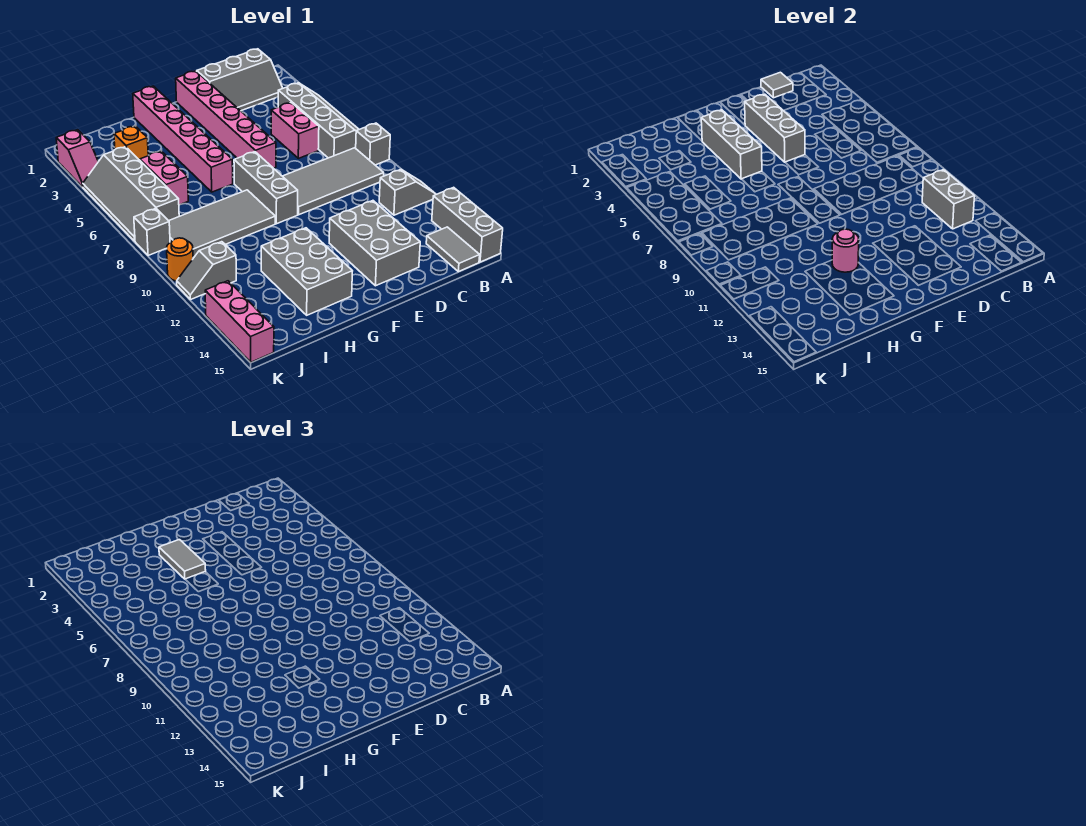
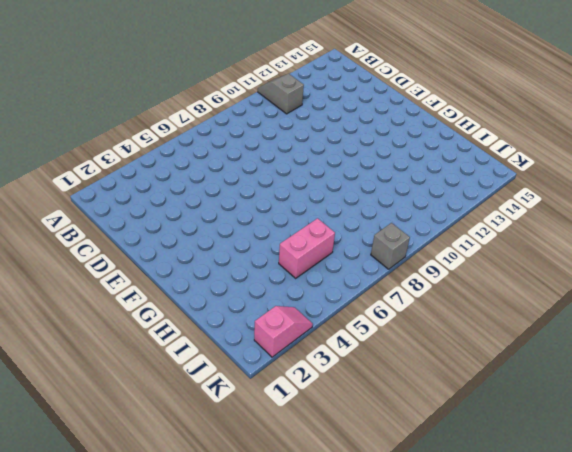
none -> grey 2x4 slope [278,83,359,158]
none -> grey 1x1 brick [356,123,390,165]
none -> grey 1x3 brick [432,187,503,262]

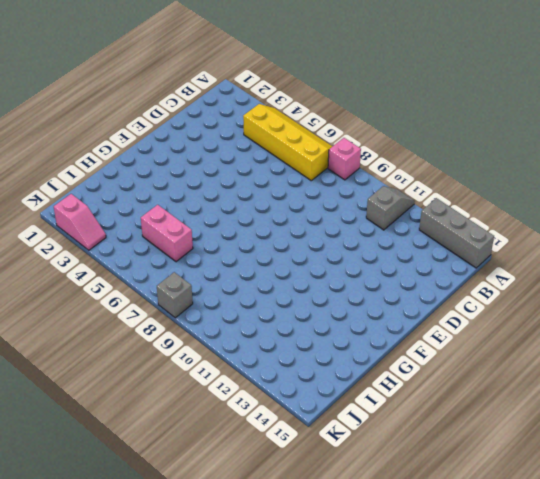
yellow 2x4 slope [243,104,332,181] -> grey 2x4 slope [278,83,359,158]
pink 1x1 brick [328,138,361,180] -> grey 1x1 brick [356,123,390,165]
none -> grey 2x3 slope [197,49,283,111]
none -> grey 2x4 tile [283,148,384,215]
none -> grey 1x2 tile [426,227,480,272]

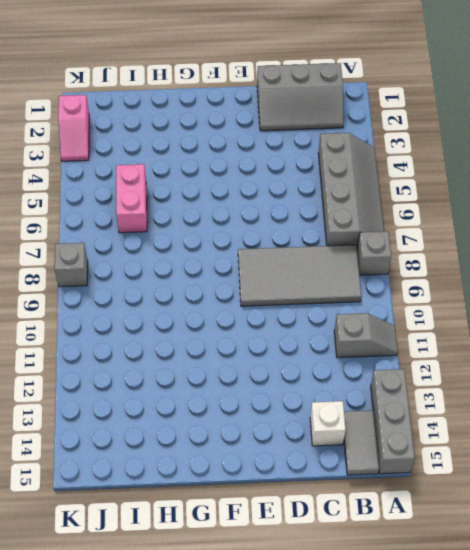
white 1x1 brick [310,401,346,446] -> none
none -> pink 1x2 brick [271,103,319,158]
none -> grey 2x3 brick [329,201,420,286]
none -> pink 1x6 brick [176,71,276,168]

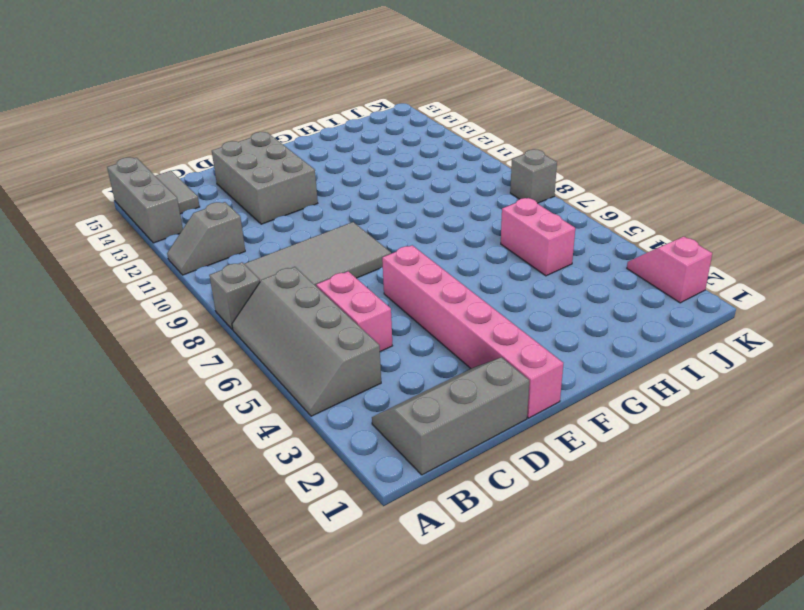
none -> grey 1x3 brick [234,152,298,224]
none -> pink 1x6 brick [133,86,233,192]
none -> grey 2x4 tile [169,190,275,257]

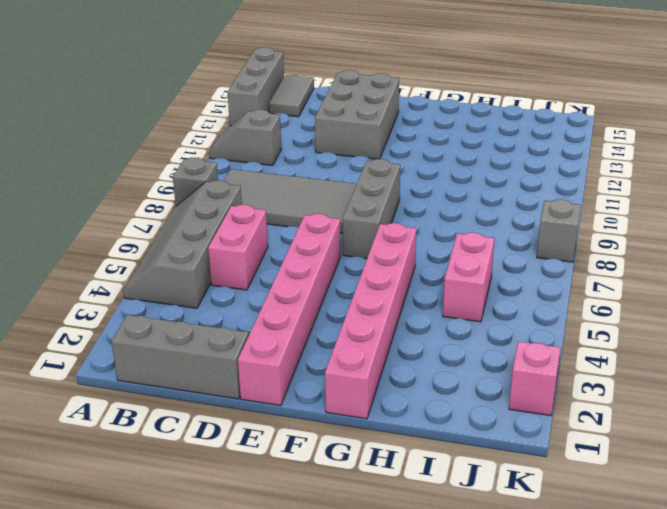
none -> grey 2x4 tile [169,190,275,257]
none -> grey 2x3 brick [261,228,352,315]
none -> orange 1x1 brick [114,126,148,160]

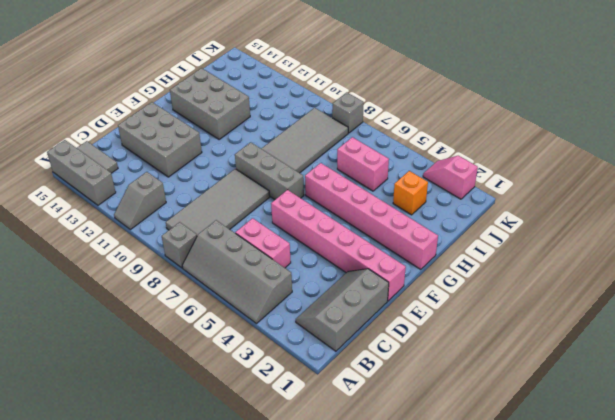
none -> grey 2x4 slope [83,147,179,241]
none -> grey 1x2 slope [177,242,236,300]
none -> orange 1x1 round brick [167,238,193,281]

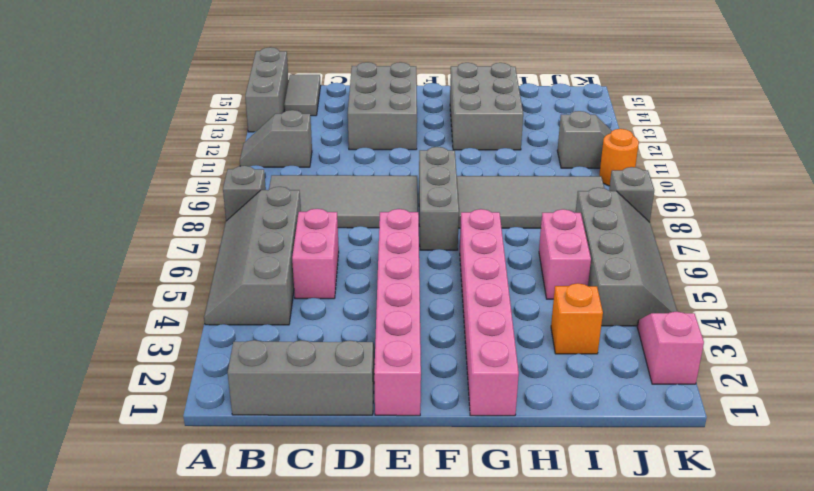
none -> pink 1x3 brick [205,281,274,362]
none -> grey 1x2 brick [922,170,974,229]
none -> grey 1x1 tile [761,72,793,98]

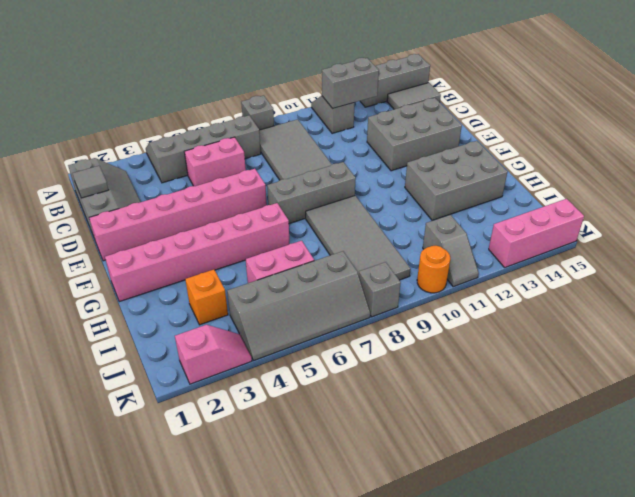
none -> grey 1x3 brick [745,94,805,162]
none -> grey 1x3 brick [701,110,762,179]
none -> pink 1x1 round brick [832,229,859,272]

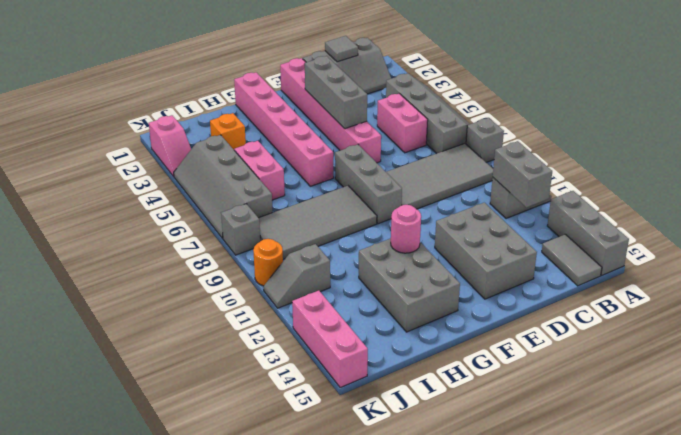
none -> grey 1x3 brick [701,110,762,179]
none -> grey 1x2 tile [159,540,206,579]

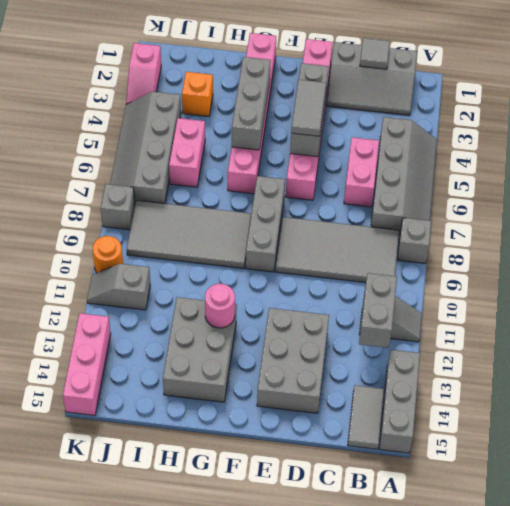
grey 1x2 tile [291,80,326,136] -> grey 1x2 tile moved to [159,540,206,579]

